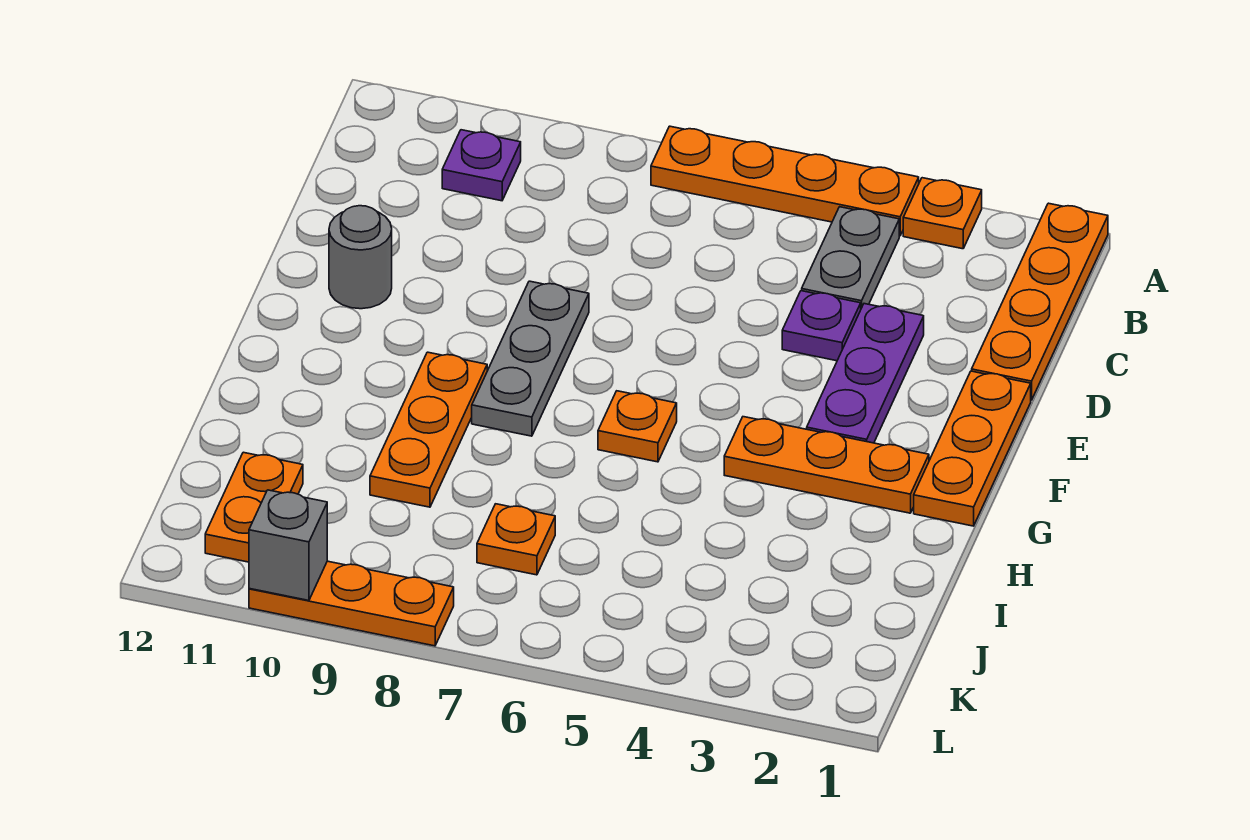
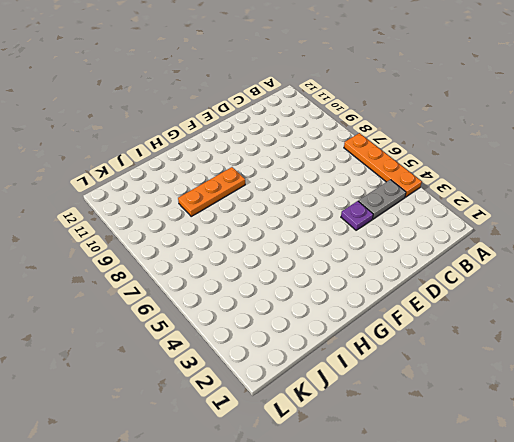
none -> orange 1x4 plate [972,203,1108,400]
none -> orange 1x1 plate [903,178,982,249]
none -> purple 1x1 plate [442,130,521,201]

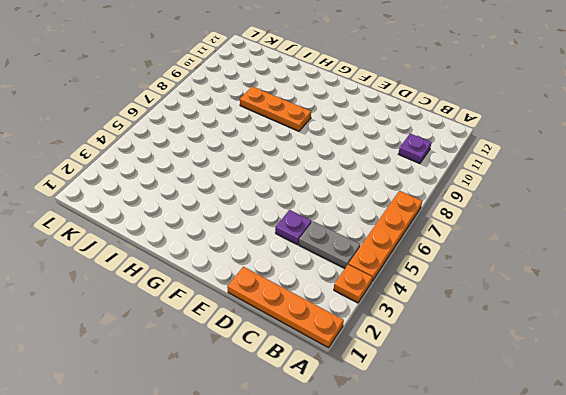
none -> purple 1x3 plate [807,304,924,443]
none -> orange 1x3 plate [914,371,1031,526]
none -> grey 1x3 plate [472,281,589,436]

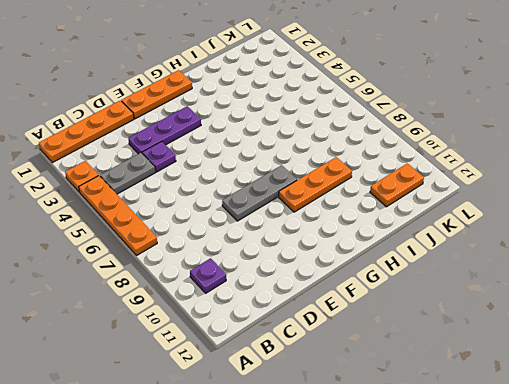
none -> grey 1x1 round brick [329,206,392,309]
none -> orange 1x3 plate [724,417,929,513]
none -> orange 1x1 plate [598,391,677,462]

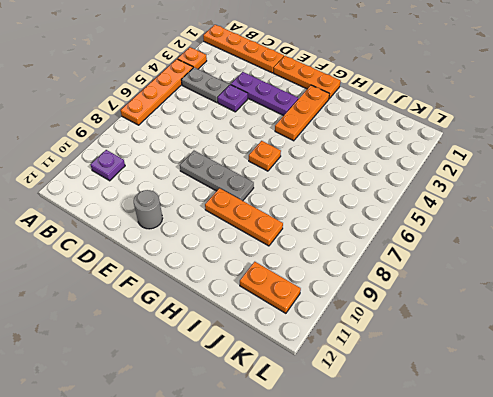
none -> orange 1x1 plate [477,504,555,575]
none -> orange 1x3 plate [249,561,454,646]
none -> grey 1x1 brick [249,490,327,601]

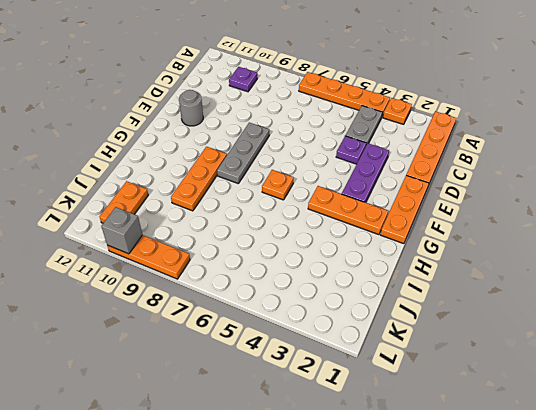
none -> orange 1x1 plate [477,504,555,575]

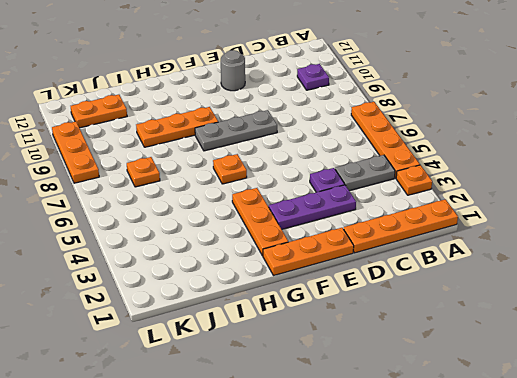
none -> grey 1x1 brick [249,490,327,601]

